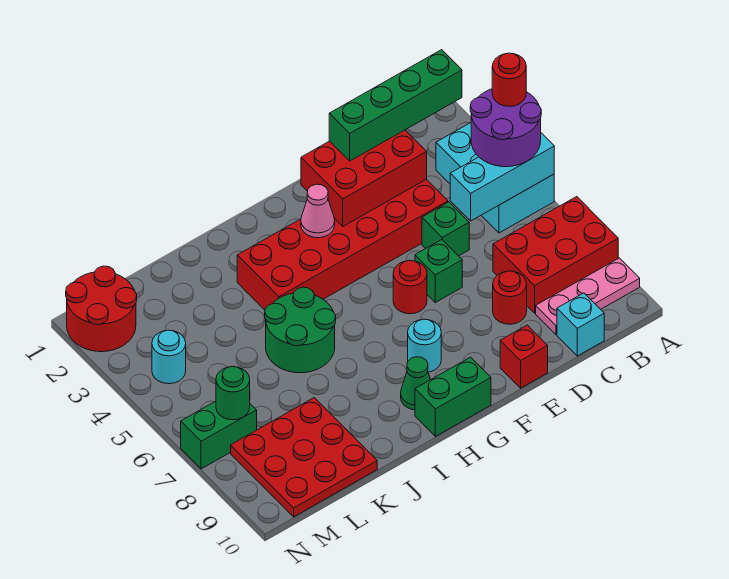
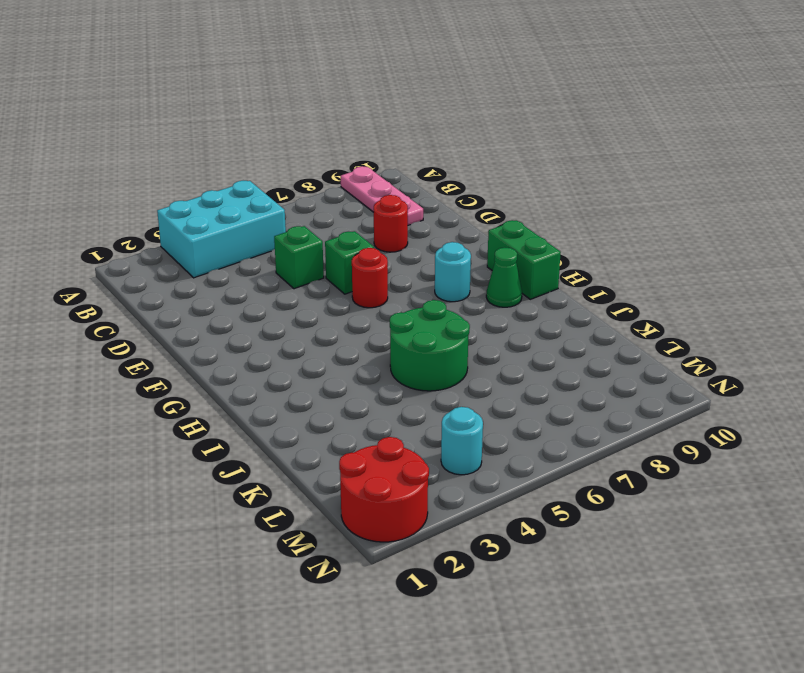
none -> red 2x3 brick [493,197,618,313]
none -> cyan 1x1 brick [557,293,604,356]
none -> red 2x6 brick [237,179,448,310]

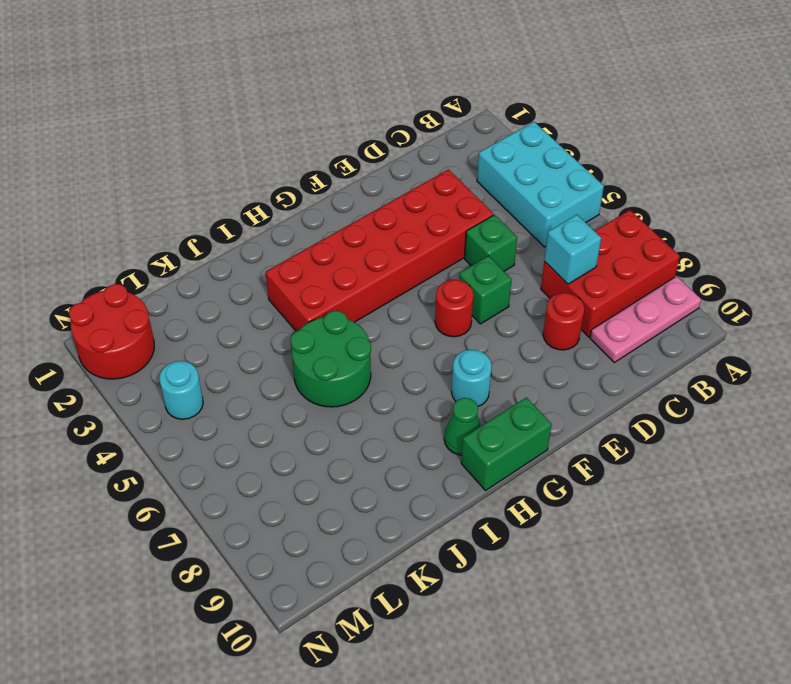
cyan 1x1 brick [544,215,601,284] -> cyan 1x1 brick moved to [557,293,604,356]
none -> red 1x1 brick [500,325,548,388]
none -> red 3x3 plate [231,398,377,517]
none -> green 1x2 brick [181,401,257,469]

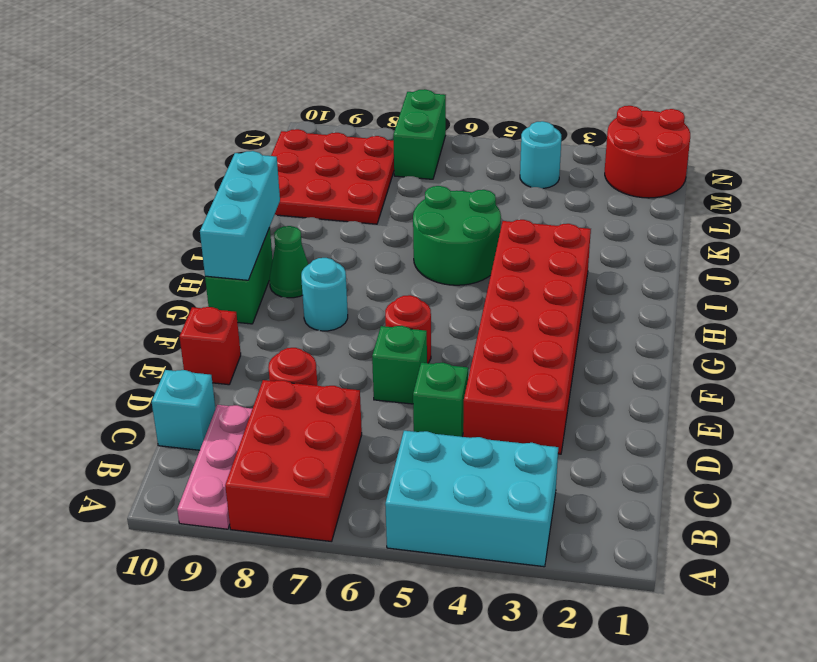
cyan 1x3 brick [200,151,280,280] -> cyan 1x3 brick moved to [450,133,554,221]
none -> red 2x3 brick [301,130,427,226]
none -> pink 1x1 cone [301,184,335,238]
none -> green 1x1 round brick [216,366,250,420]

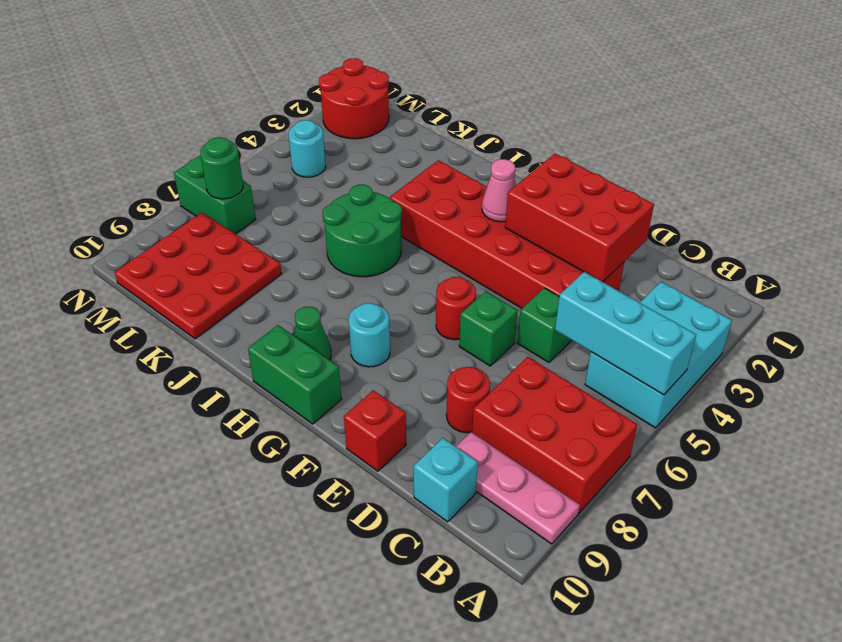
none -> purple 2x2 round brick [470,89,541,167]
none -> green 1x4 brick [329,50,462,161]
none -> red 1x1 round brick [492,53,526,107]

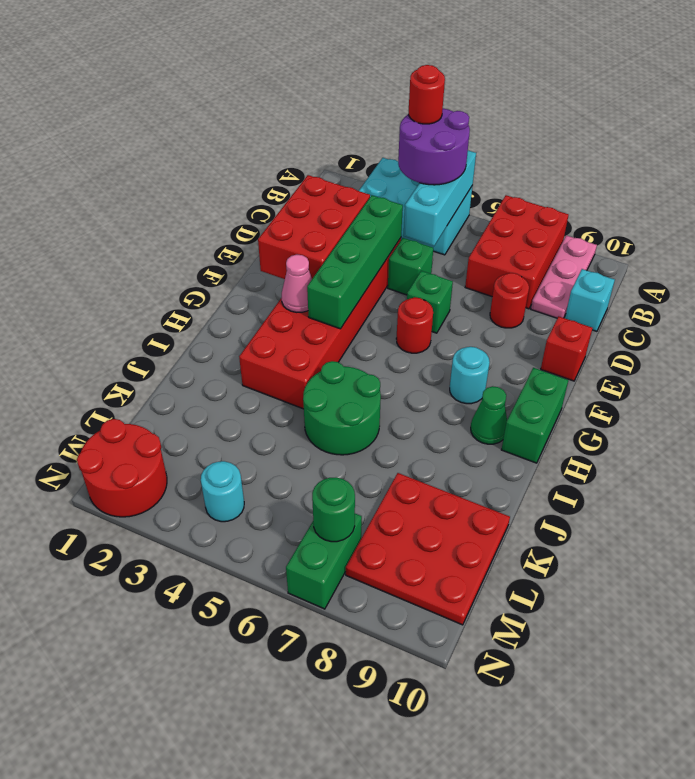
green 1x4 brick [307,195,403,329] -> green 1x4 brick moved to [329,50,462,161]

